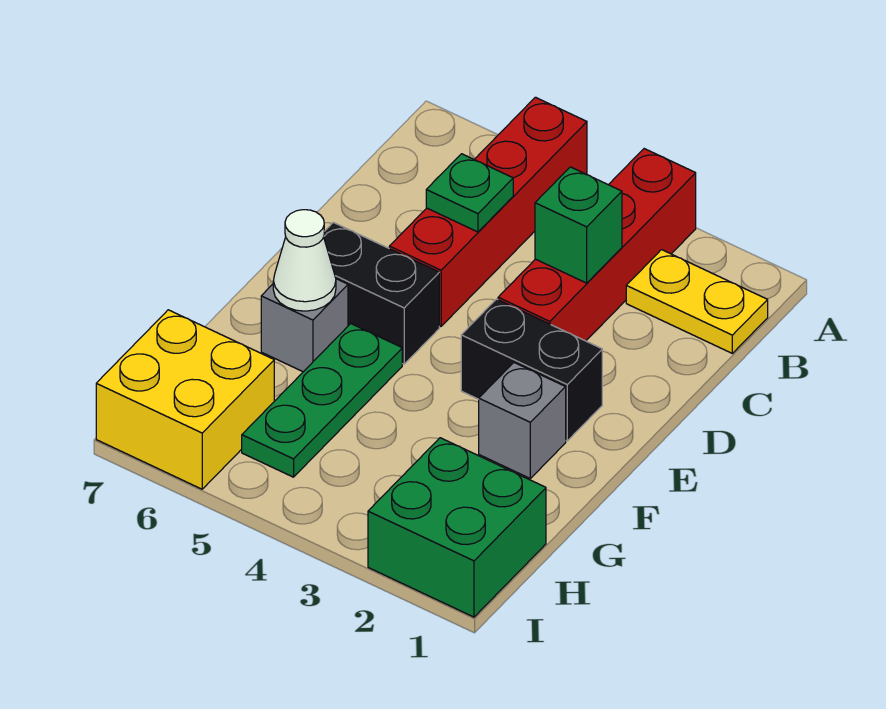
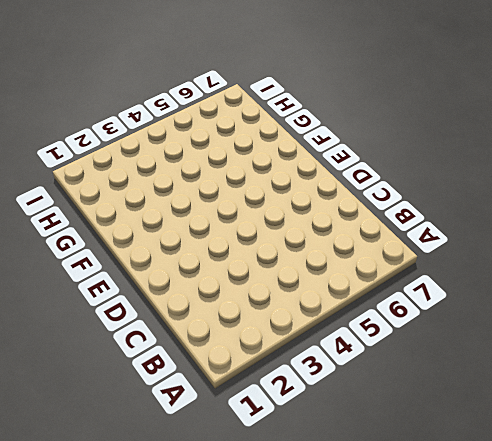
none -> red 1x4 brick [498,149,696,341]
none -> red 1x4 brick [389,97,587,326]
none -> yellow 1x2 plate [626,250,768,353]

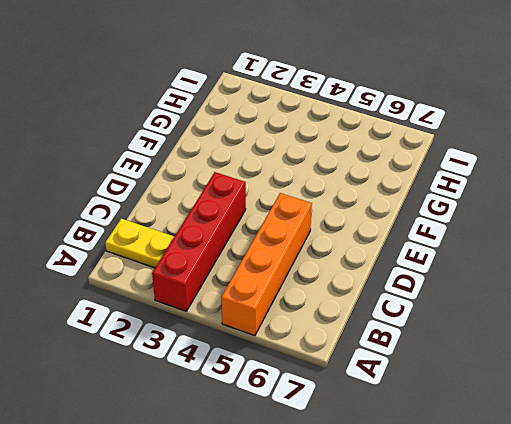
orange 1x4 brick [221,193,312,336] -> red 1x4 brick [389,97,587,326]
none -> black 1x2 brick [461,299,602,441]
none -> black 1x2 brick [324,222,439,364]
none -> grey 1x1 brick [479,363,566,478]

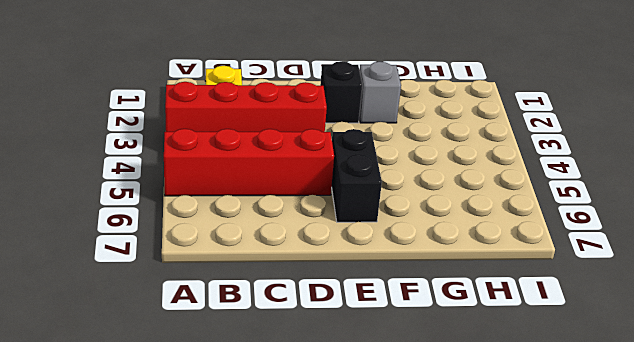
black 1x1 brick [320,61,362,123] -> black 1x2 brick [461,299,602,441]
none -> green 1x3 plate [242,324,402,477]
none -> grey 1x1 brick [261,279,348,372]
none -> green 2x2 brick [368,438,546,617]

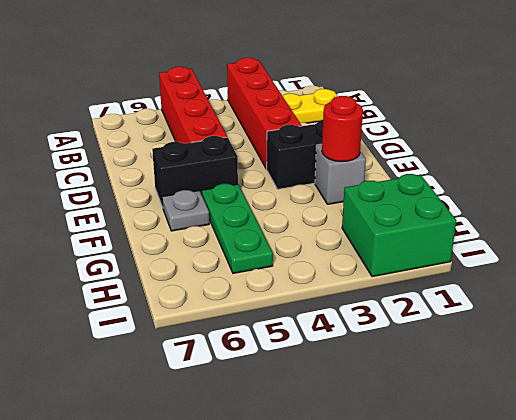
red 1x1 round brick [322,96,363,162] -> none
grey 1x1 plate [162,190,209,231] -> grey 1x1 brick [261,279,348,372]
none -> yellow 2x2 brick [96,310,274,489]
none -> green 1x1 brick [535,167,622,283]
none -> green 1x1 plate [426,154,513,232]

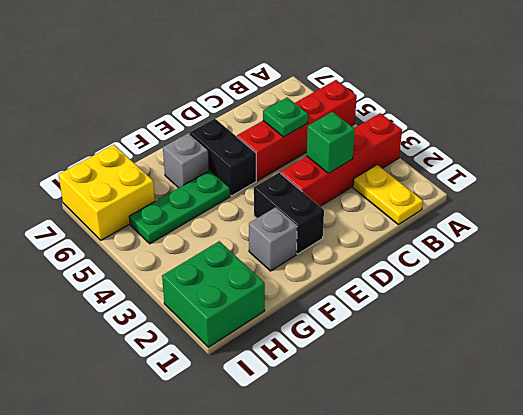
none -> white 1x1 cone [273,210,336,311]

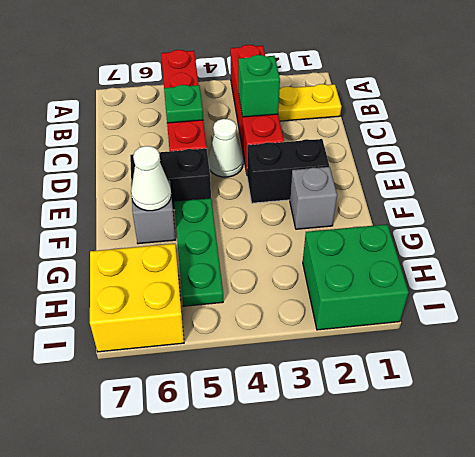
white 1x1 cone [208,119,243,177] -> none

